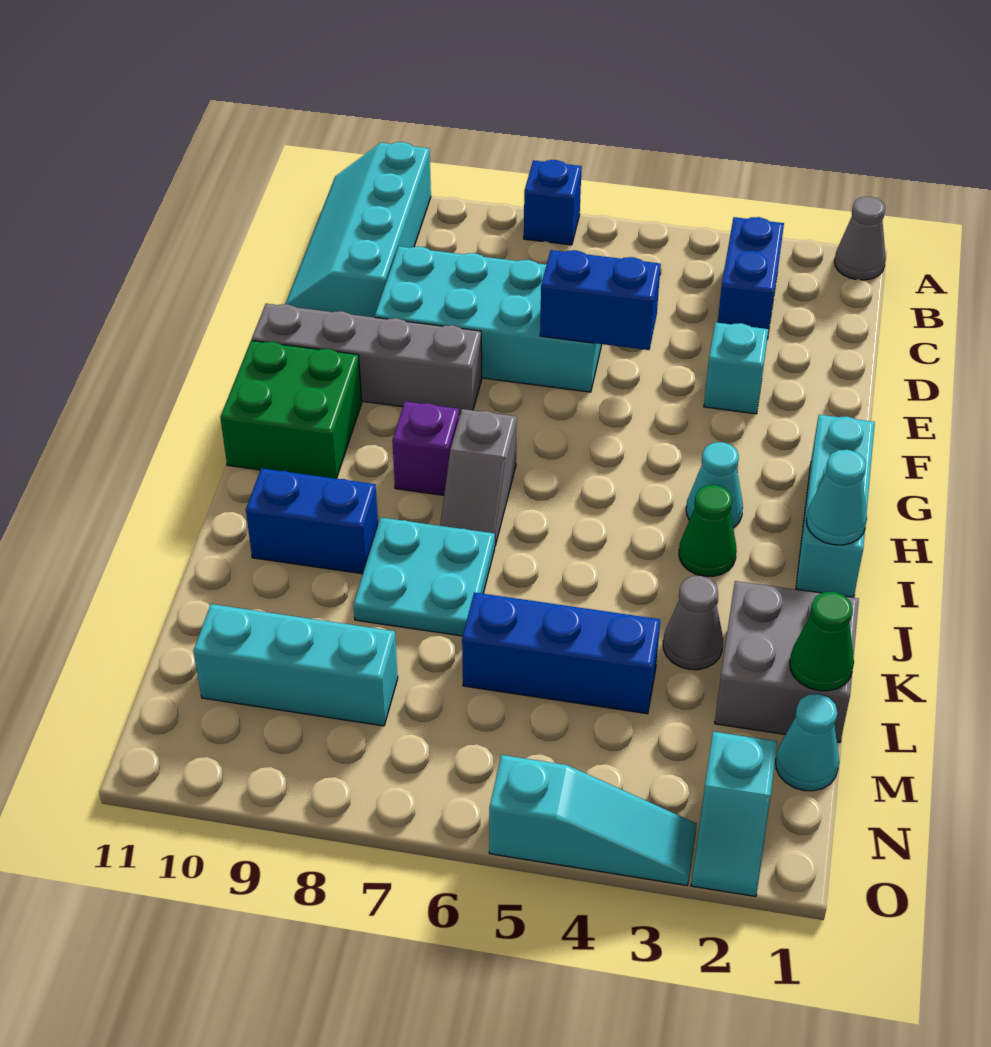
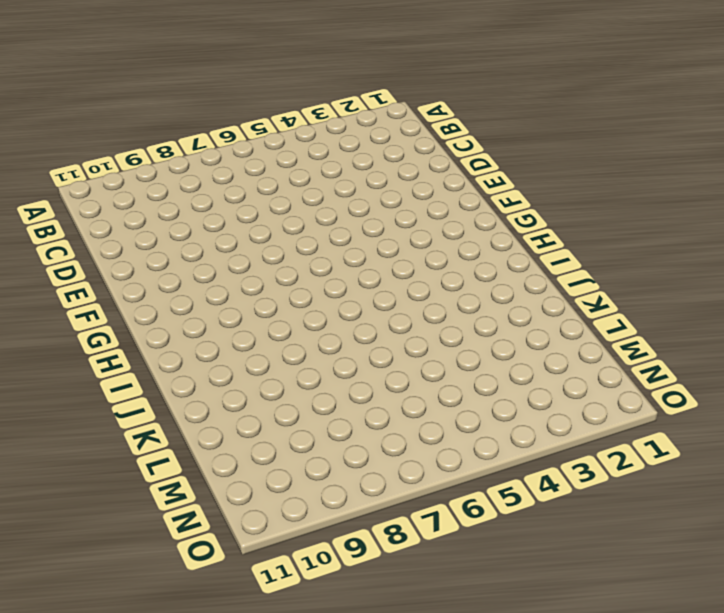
none -> grey 1x1 cone [835,197,886,280]
none -> blue 1x1 brick [524,160,582,245]
none -> cyan 2x4 slope [286,142,431,317]

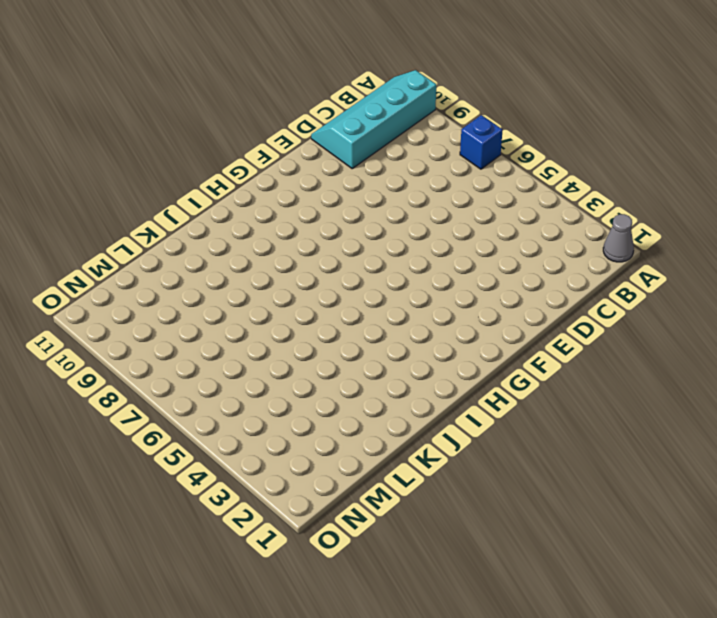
none -> blue 1x2 brick [718,217,784,339]
none -> cyan 2x4 brick [375,246,602,392]
none -> cyan 1x1 brick [704,322,768,414]

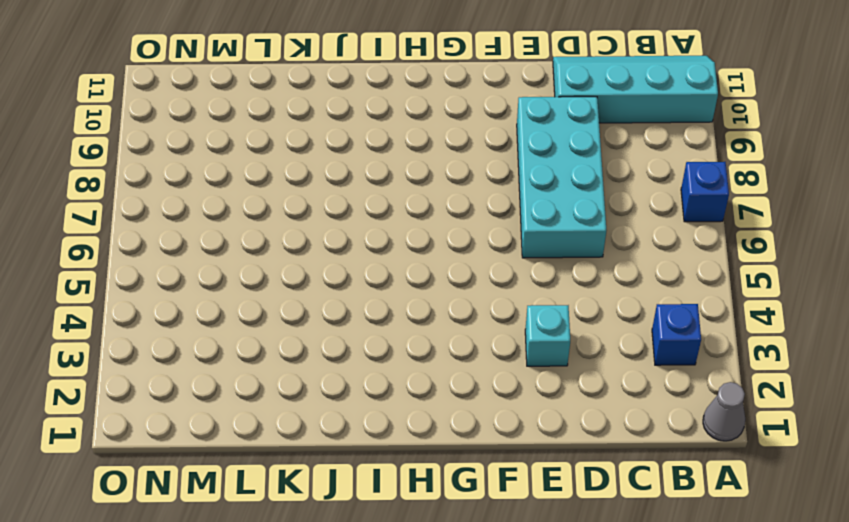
blue 1x1 brick [652,304,701,365] -> blue 1x2 brick [718,217,784,339]
none -> grey 1x4 brick [252,304,482,414]
none -> cyan 1x3 brick [796,415,875,597]
none -> green 2x2 brick [220,341,362,479]

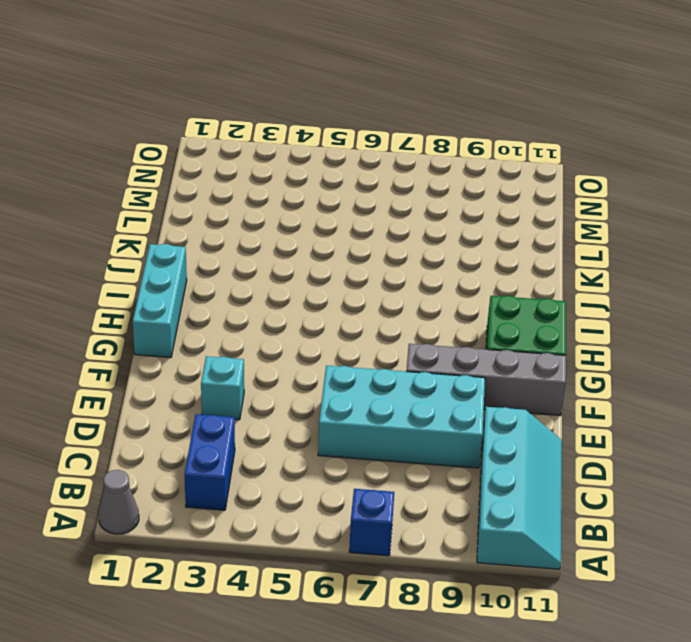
none -> cyan 1x1 cone [686,442,743,528]
none -> grey 1x2 slope [440,409,517,546]
none -> purple 1x1 brick [392,402,459,495]

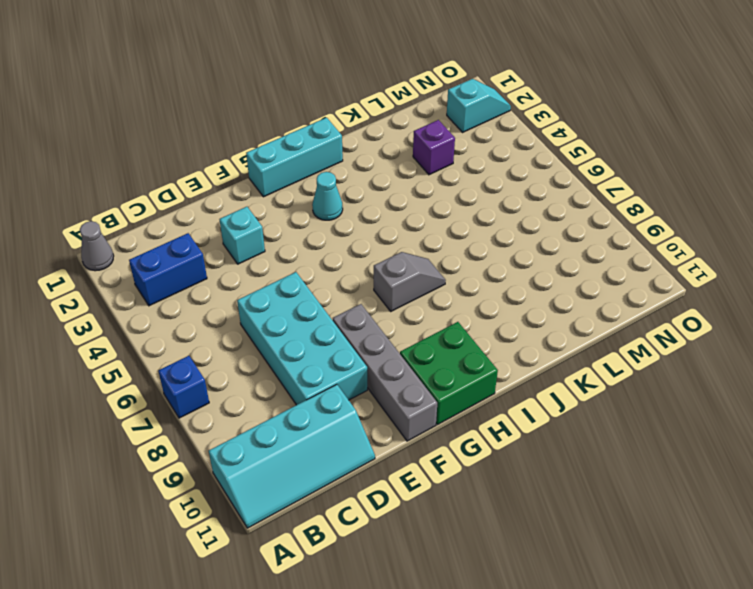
purple 1x1 brick [413,120,455,175] -> purple 1x1 brick moved to [392,402,459,495]
none -> green 1x1 cone [679,485,737,576]
none -> cyan 2x2 plate [353,518,495,636]
none -> blue 1x2 brick [246,468,378,574]

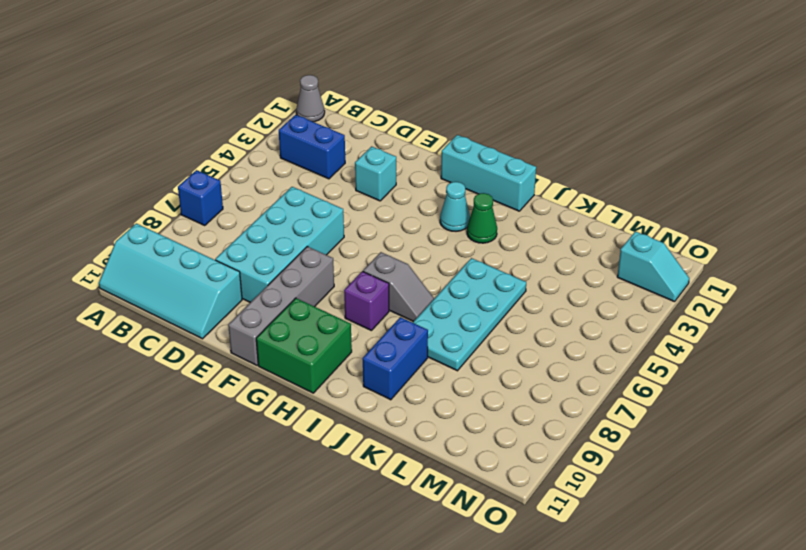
cyan 2x4 plate [413,258,526,371] -> cyan 2x2 plate [353,518,495,636]
none -> grey 2x2 brick [715,581,859,743]
none -> grey 1x1 cone [663,576,723,670]
none -> blue 1x3 brick [462,592,660,714]

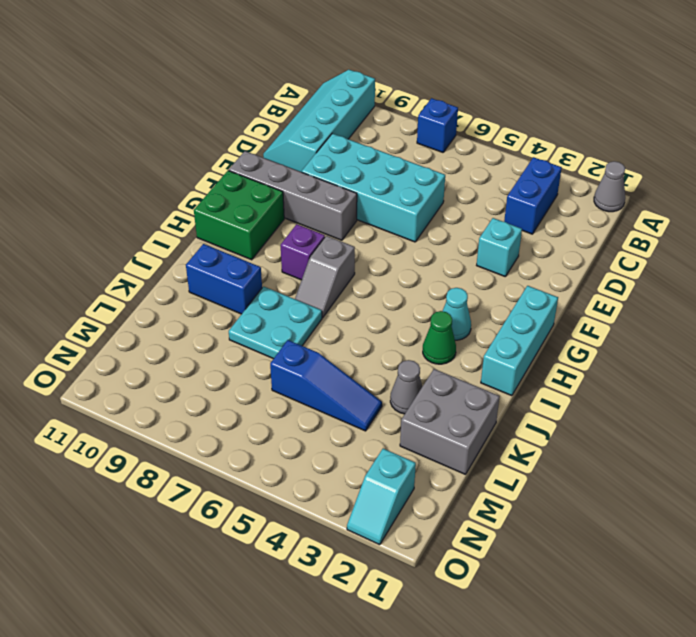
blue 1x3 slope [270,340,382,431] -> blue 1x3 brick [462,592,660,714]
none -> cyan 1x1 cone [776,694,839,791]
none -> cyan 1x3 brick [194,604,398,726]
none -> cyan 1x3 slope [489,755,697,885]

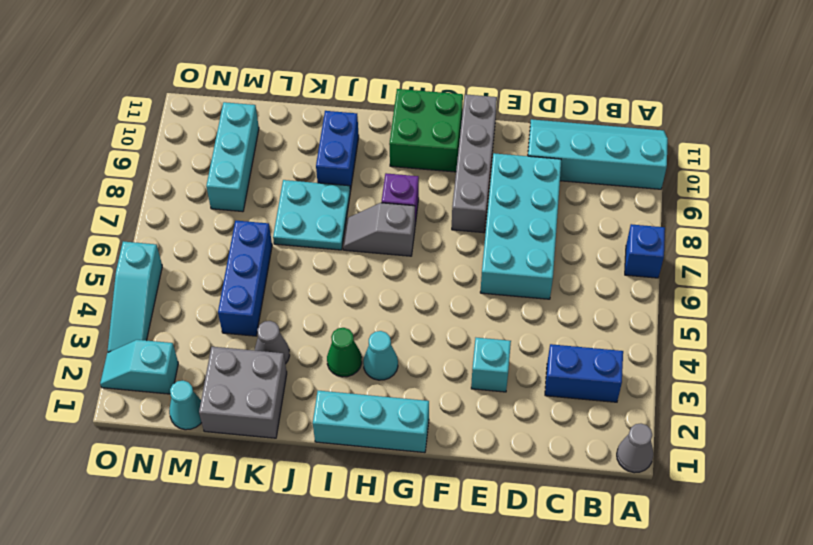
none -> blue 1x2 brick [540,250,661,350]
none -> cyan 1x1 cone [806,450,867,545]
none -> green 1x1 cone [790,592,854,691]

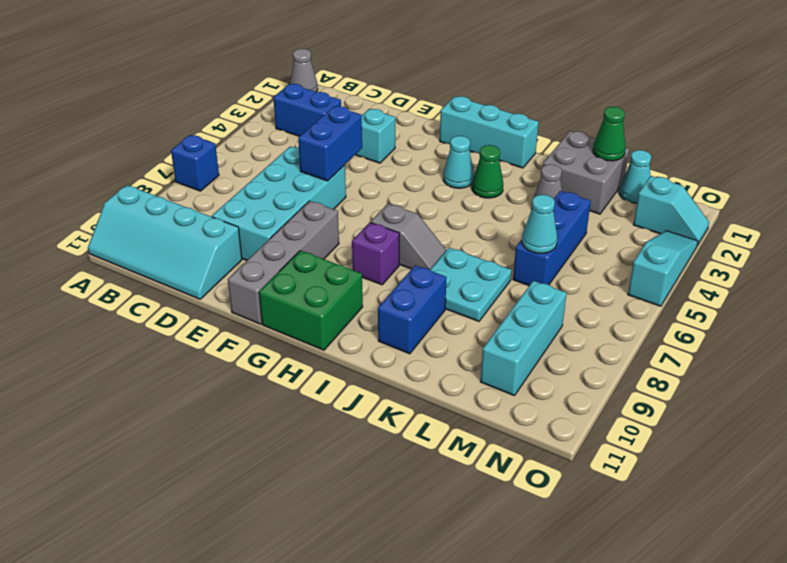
cyan 1x1 cone [522,195,557,253] -> cyan 1x1 cone moved to [806,450,867,545]

